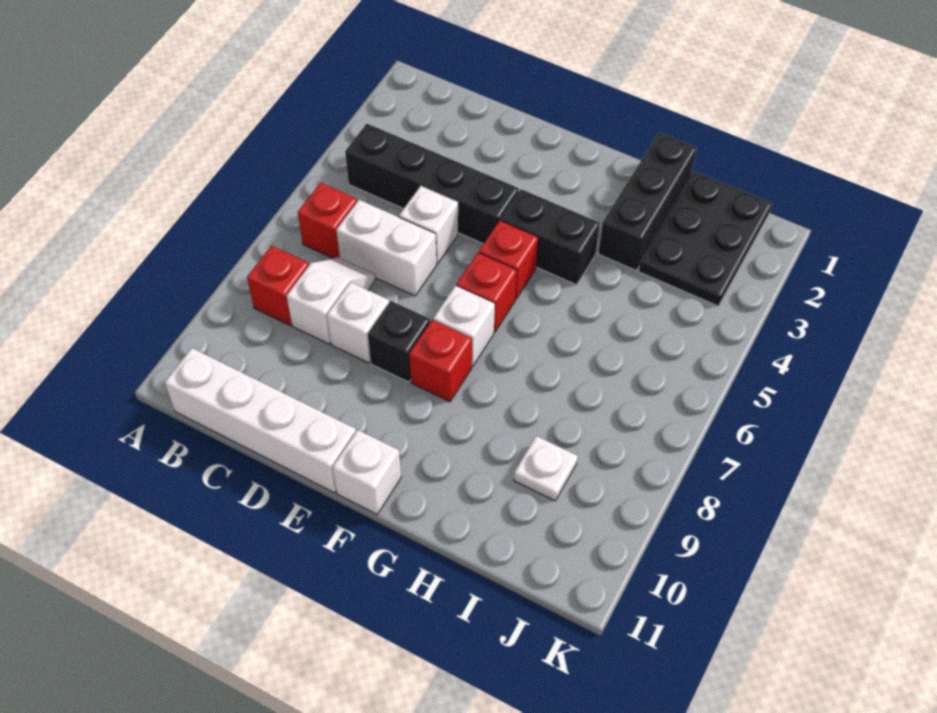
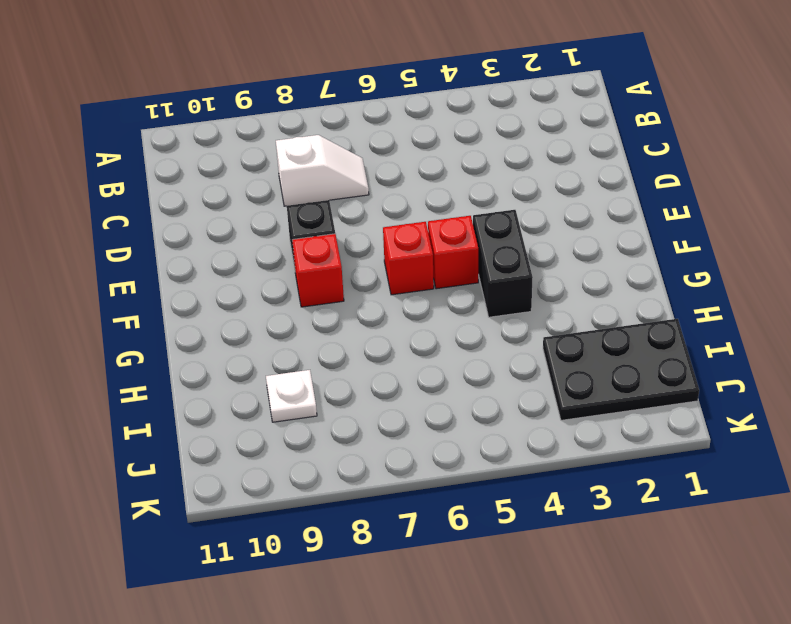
none -> black 1x4 brick [345,124,519,244]
none -> red 1x1 brick [298,183,357,258]
none -> red 1x1 brick [247,246,309,325]

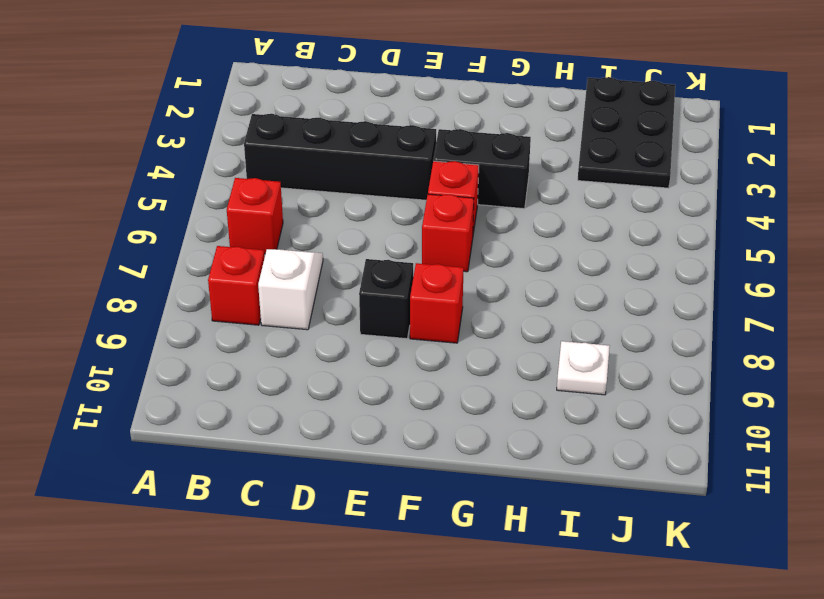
none -> white 1x4 brick [165,348,356,493]
none -> white 1x2 brick [336,200,437,296]
none -> white 1x1 brick [399,186,458,264]

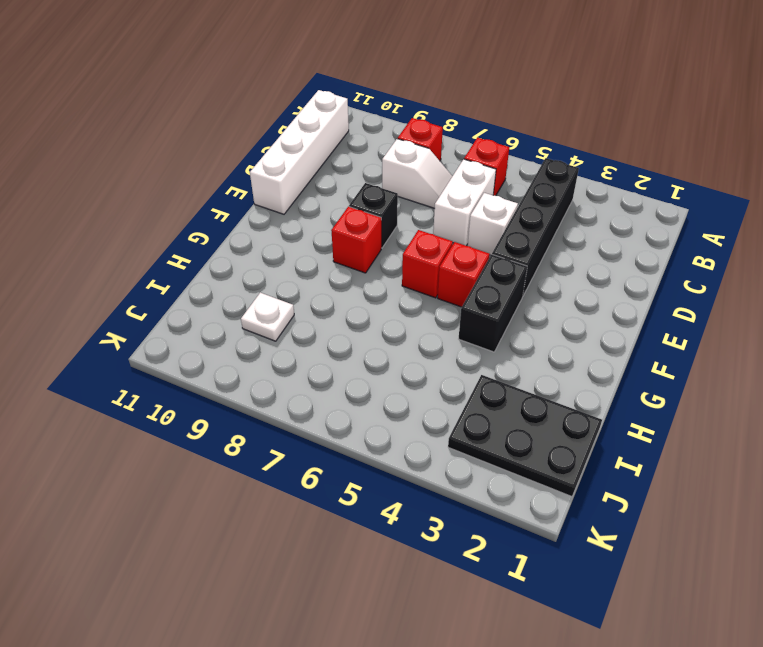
none -> white 1x1 brick [327,282,389,363]
none -> white 1x1 brick [433,286,495,367]
none -> white 1x1 brick [332,430,401,514]

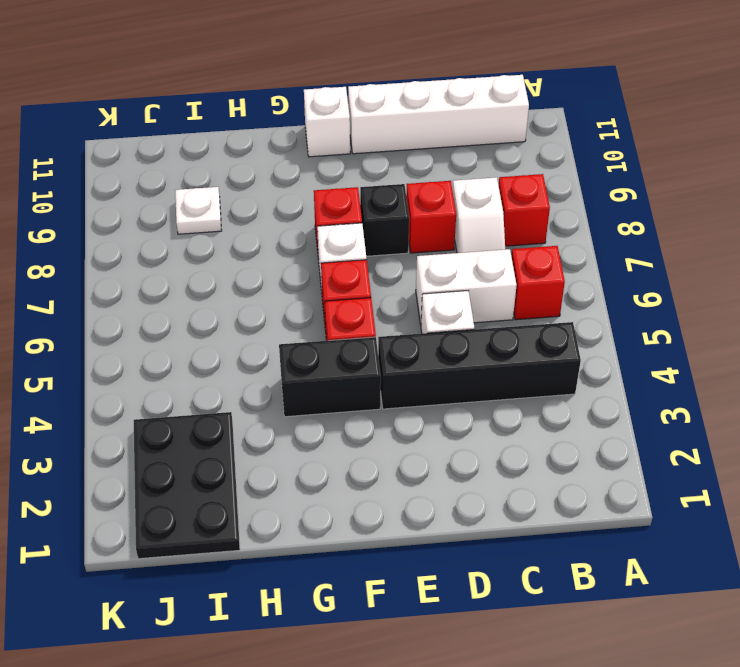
red 1x1 brick [406,181,456,253] -> white 1x1 brick [327,282,389,363]
none -> black 1x3 brick [598,133,697,270]

